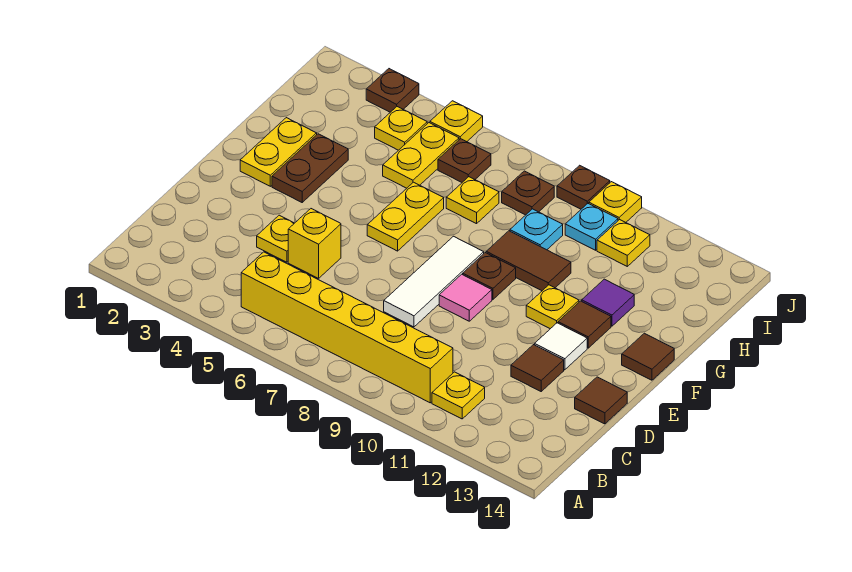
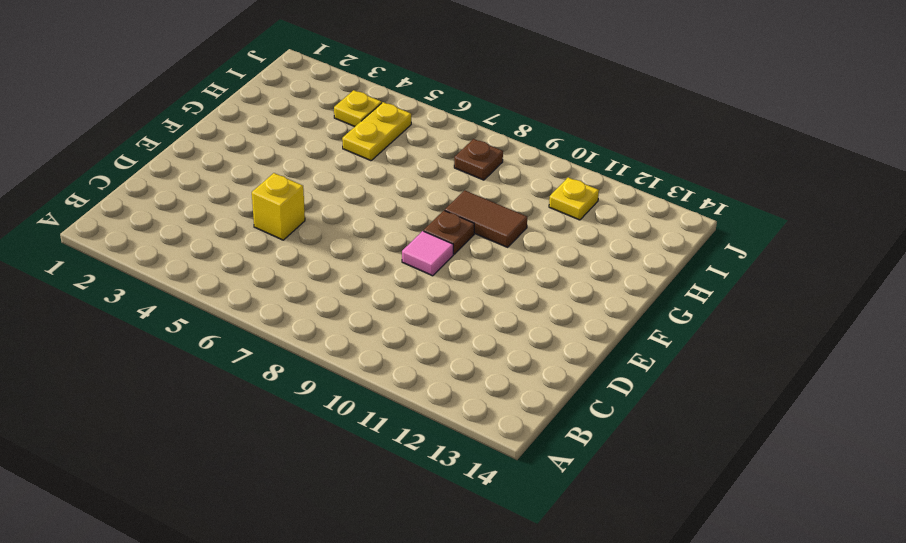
none -> yellow 1x6 brick [241,252,453,403]
none -> yellow 1x1 plate [432,372,485,419]
none -> yellow 1x1 plate [257,215,294,262]
none -> white 1x3 tile [384,236,484,327]

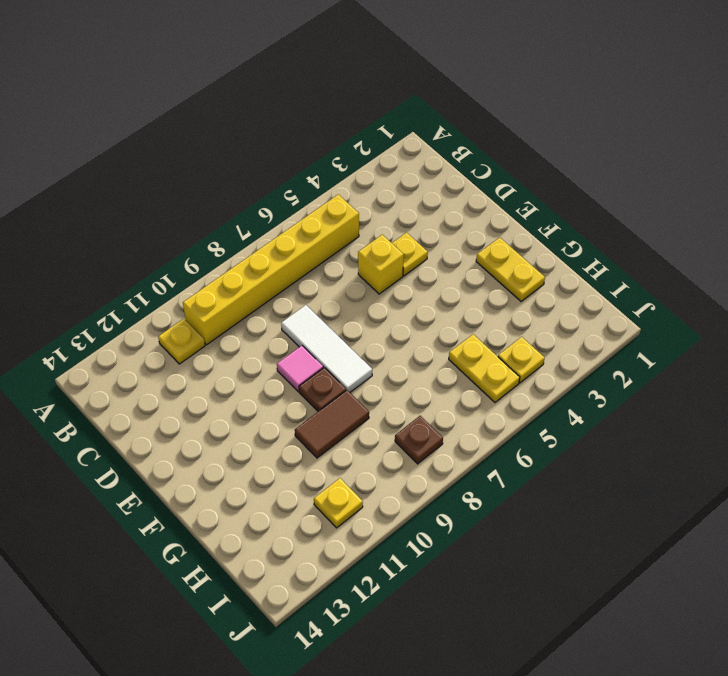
none -> brown 1x1 tile [511,345,564,391]
none -> brown 1x1 tile [575,377,627,424]
none -> white 1x1 tile [535,323,587,370]
none -> brown 1x2 plate [272,134,348,202]

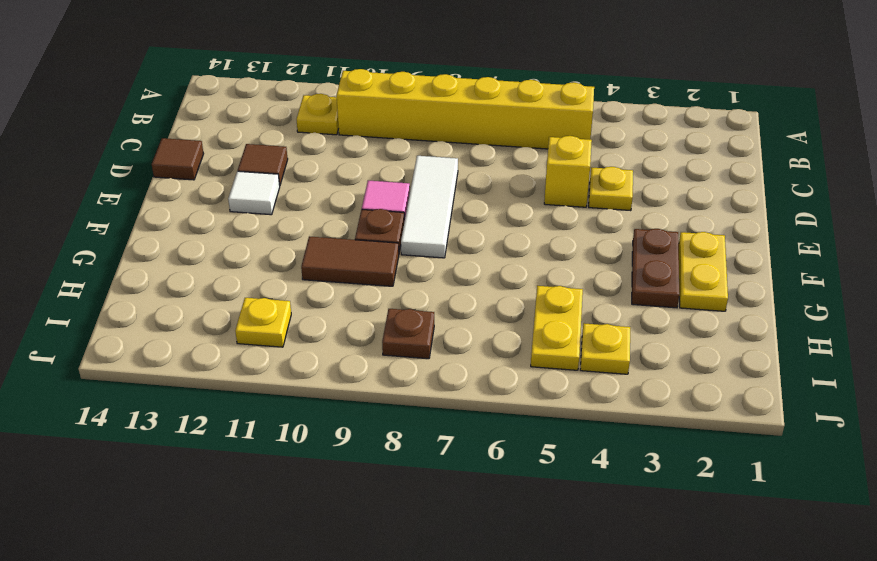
none -> yellow 1x2 plate [367,182,444,251]
none -> yellow 1x1 plate [526,285,579,329]
none -> brown 1x1 tile [558,301,611,348]
none -> brown 1x1 tile [622,333,674,380]

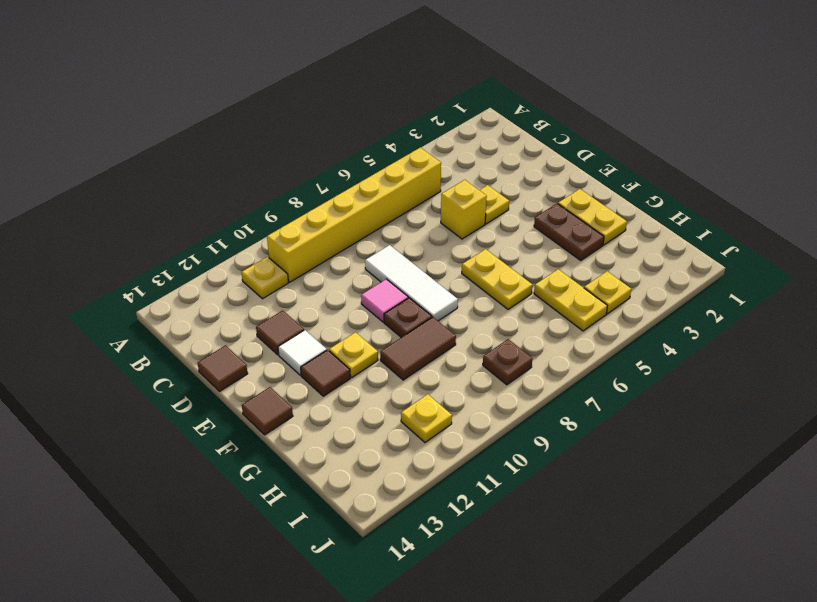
none -> purple 1x1 tile [582,279,634,326]
none -> yellow 1x1 plate [446,177,499,224]
none -> cyan 1x1 plate [510,209,563,250]
none -> brown 1x1 plate [438,139,491,182]

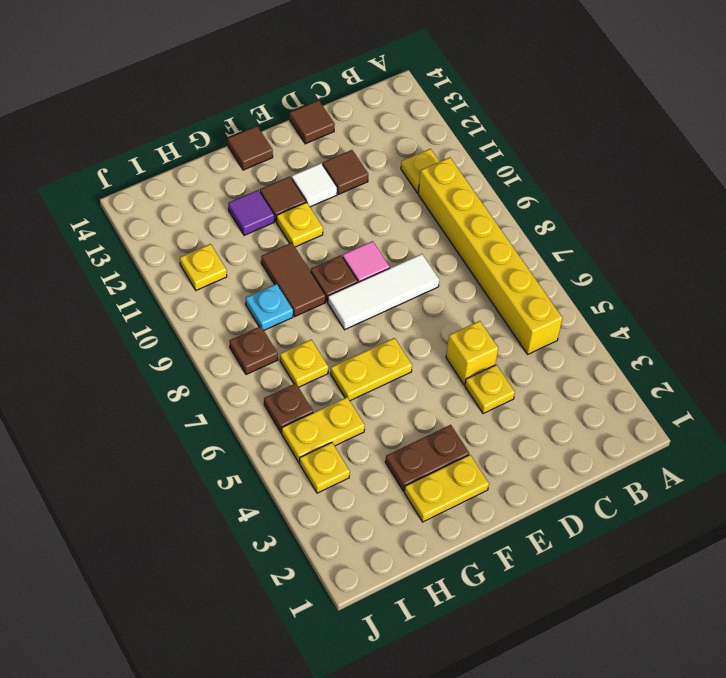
none -> cyan 1x1 plate [565,204,618,250]
none -> brown 1x1 plate [366,69,419,112]
none -> yellow 1x1 plate [430,101,483,142]
none -> brown 1x1 plate [557,165,610,209]

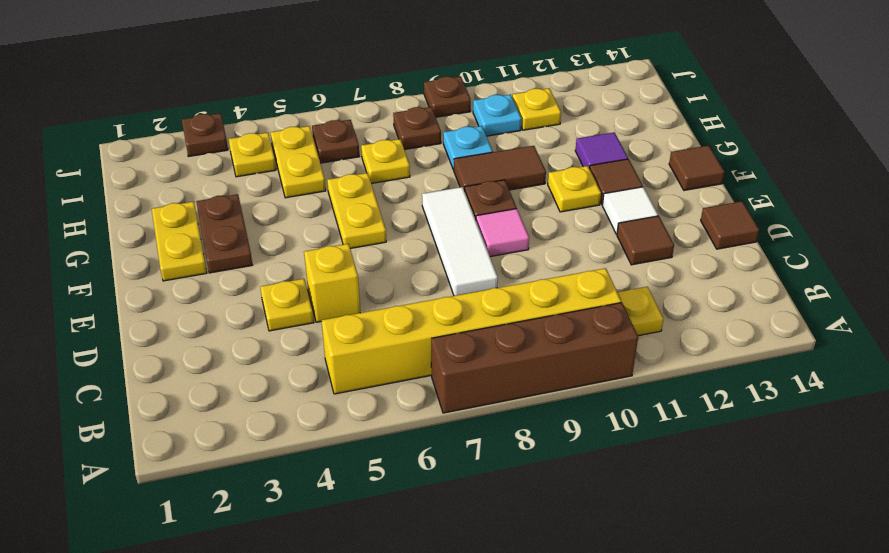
brown 1x4 brick [431,303,638,413] -> none
none -> yellow 1x1 plate [430,101,483,142]
none -> yellow 1x1 plate [589,182,642,222]

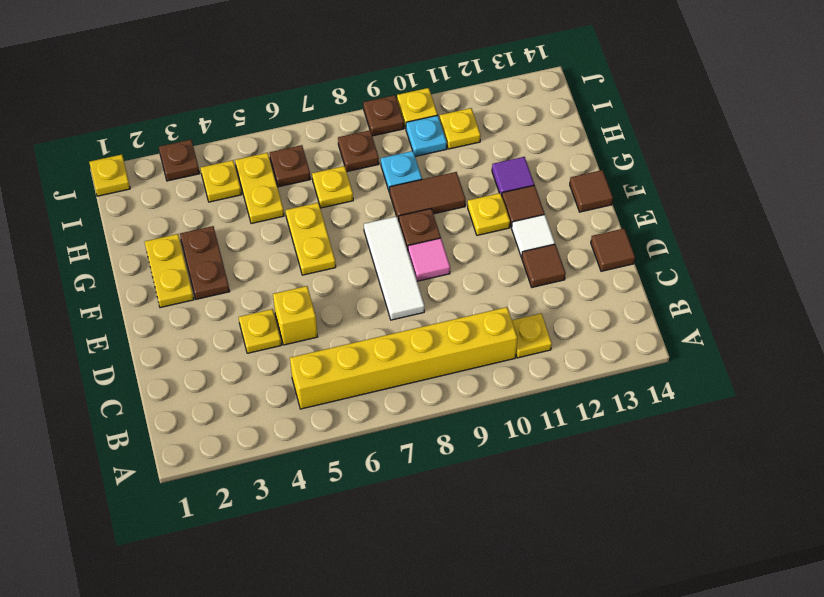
yellow 1x1 plate [89,155,130,196] -> yellow 1x1 plate moved to [430,101,483,142]

